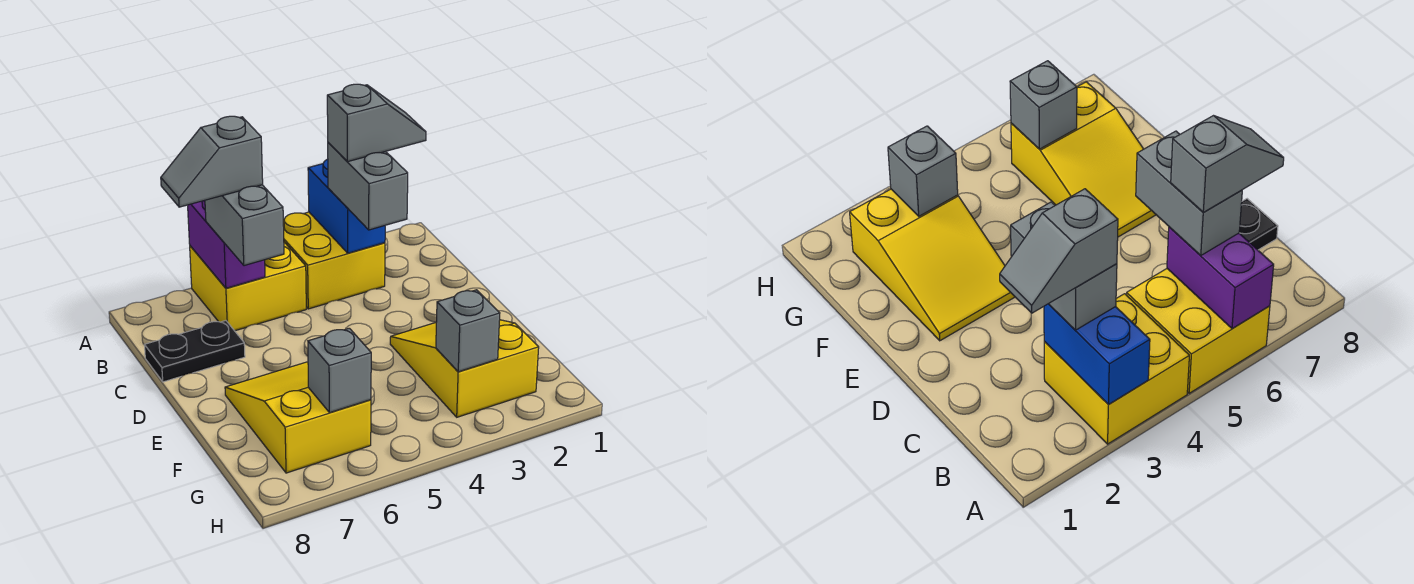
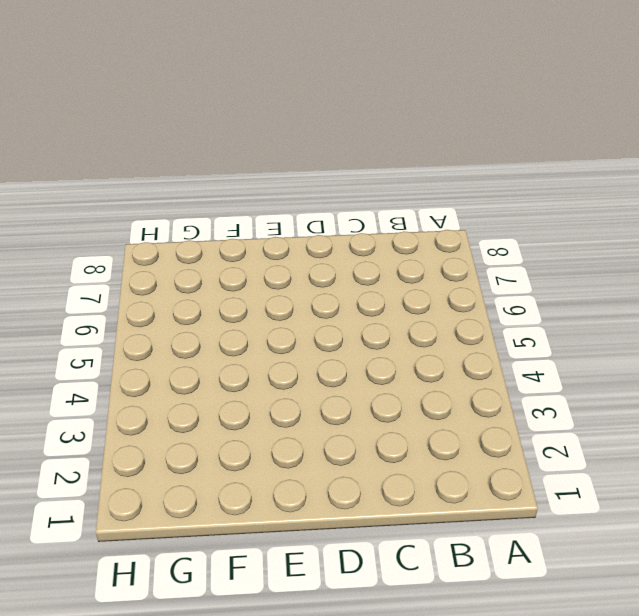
none -> yellow 2x2 brick [283,212,385,309]
none -> yellow 2x2 brick [190,242,306,331]
none -> black 1x2 plate [145,321,245,382]

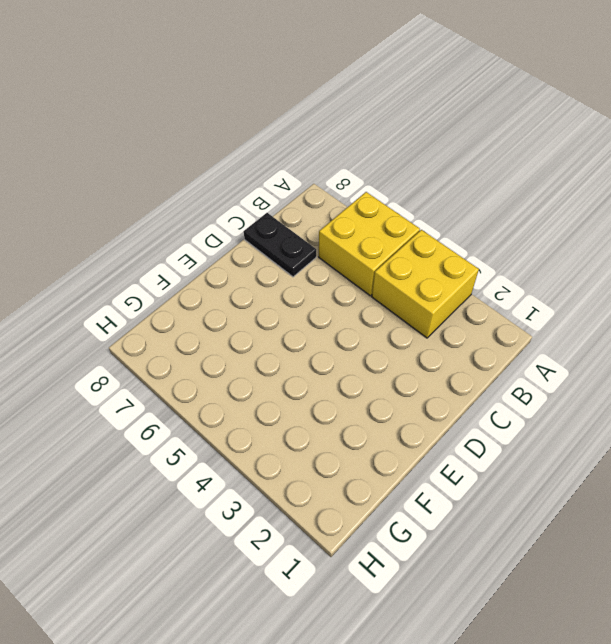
none -> yellow 2x3 slope [390,320,539,417]
none -> yellow 2x3 slope [225,362,371,473]
none -> blue 1x2 brick [308,159,385,253]

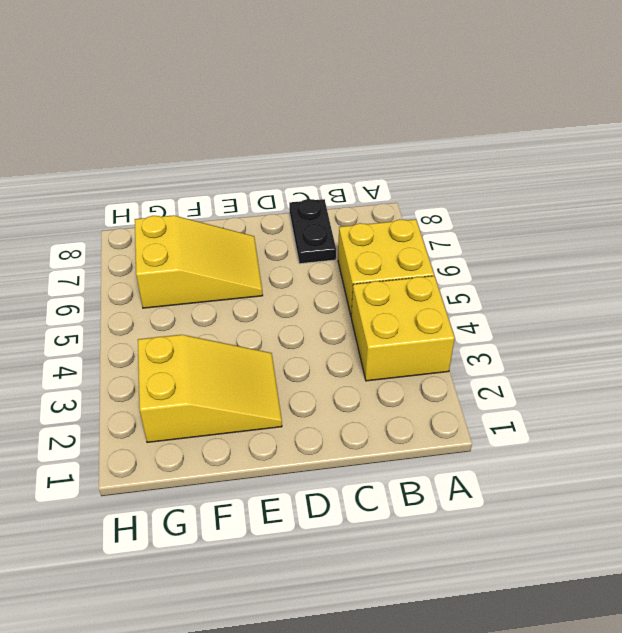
none -> blue 1x2 brick [308,159,385,253]
none -> purple 1x2 brick [188,200,265,288]
none -> grey 1x1 brick [436,290,500,372]

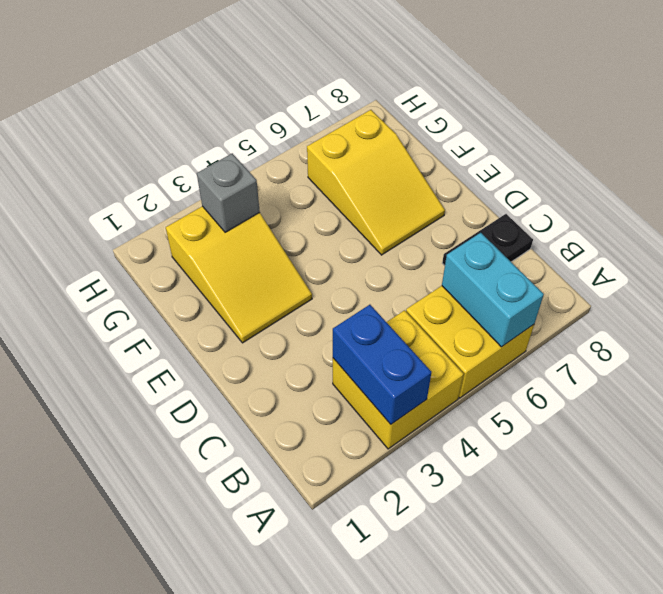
cyan 1x2 brick [442,233,544,347] -> purple 1x2 brick [188,200,265,288]
none -> grey 1x1 brick [308,328,371,413]
none -> grey 1x2 brick [328,143,408,230]
none -> grey 1x2 brick [205,185,284,266]

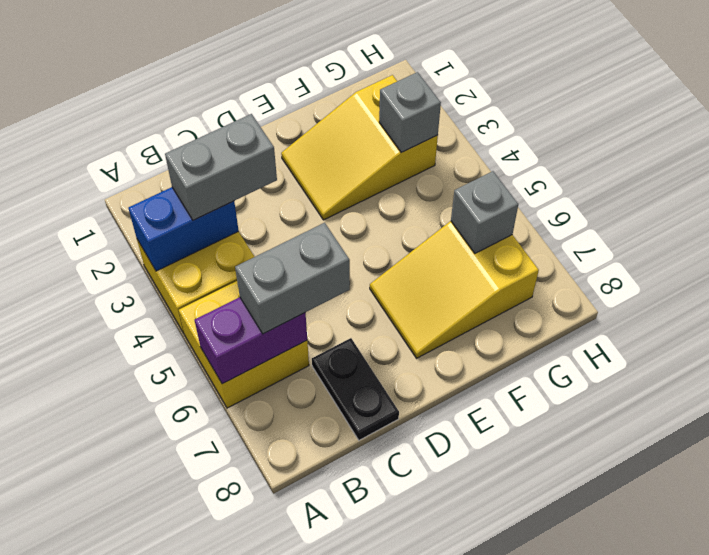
none -> grey 1x2 slope [327,84,426,162]
none -> grey 1x2 slope [161,116,263,207]

